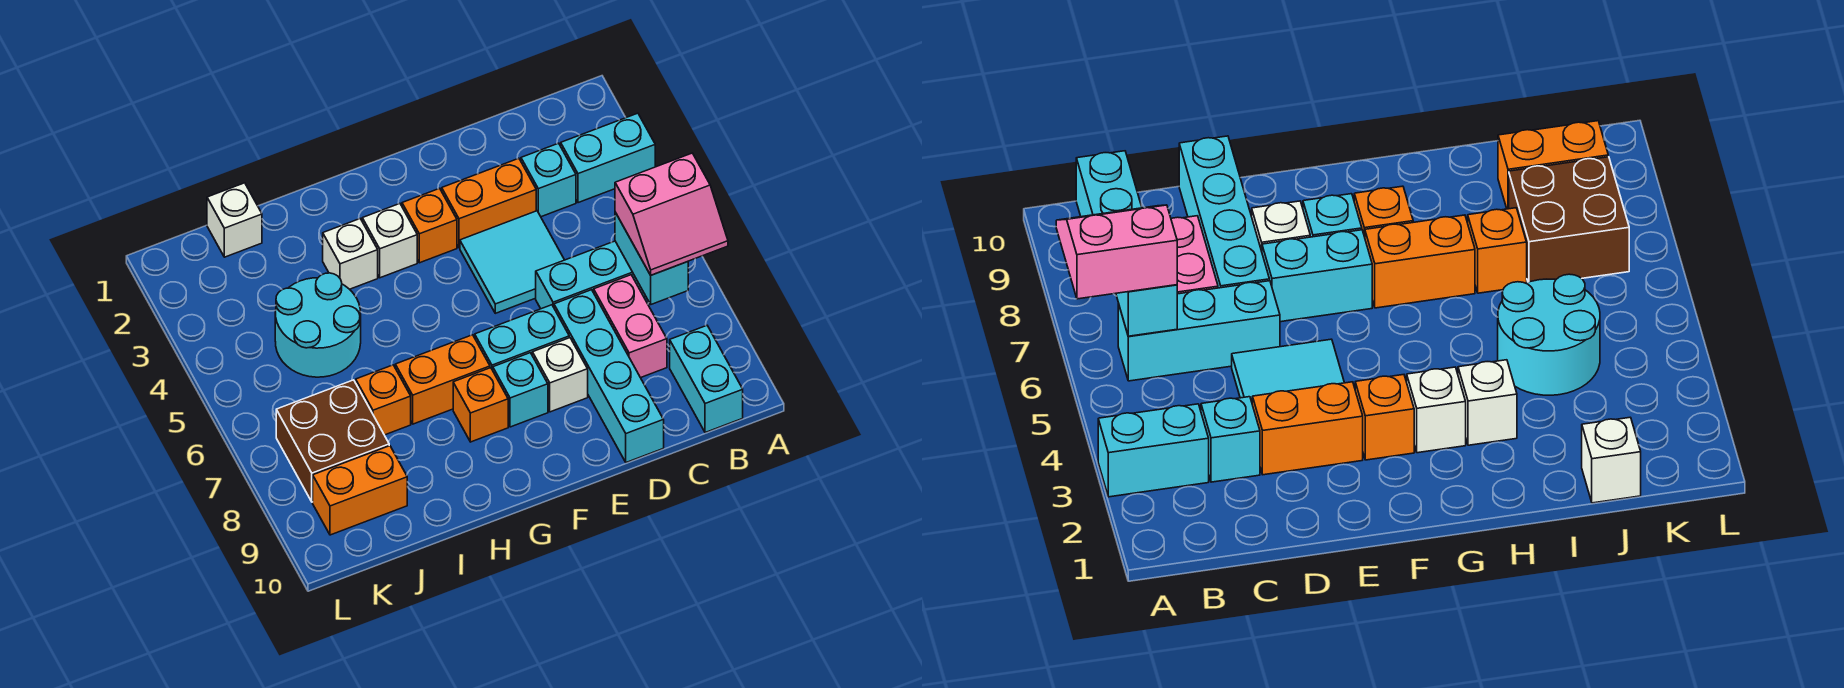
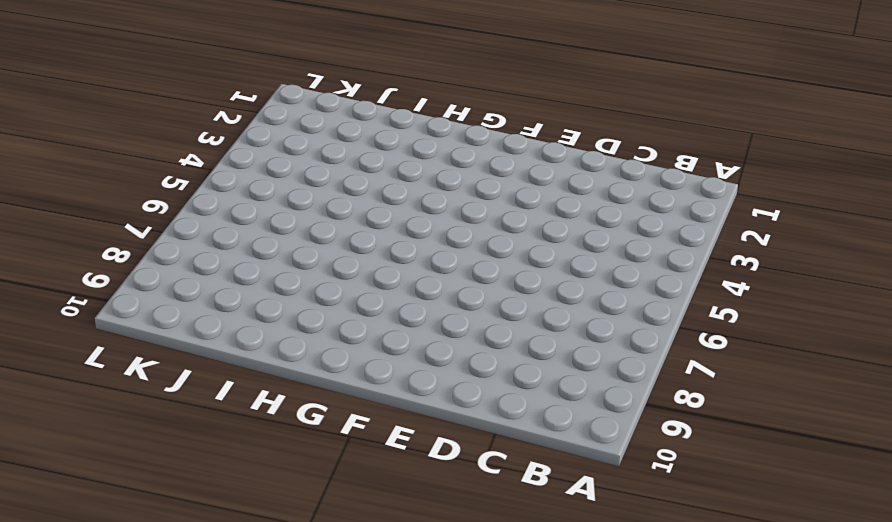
none -> cyan 1x2 brick [561,113,655,203]
none -> cyan 1x3 brick [536,241,645,309]
none -> cyan 1x2 brick [670,326,743,433]

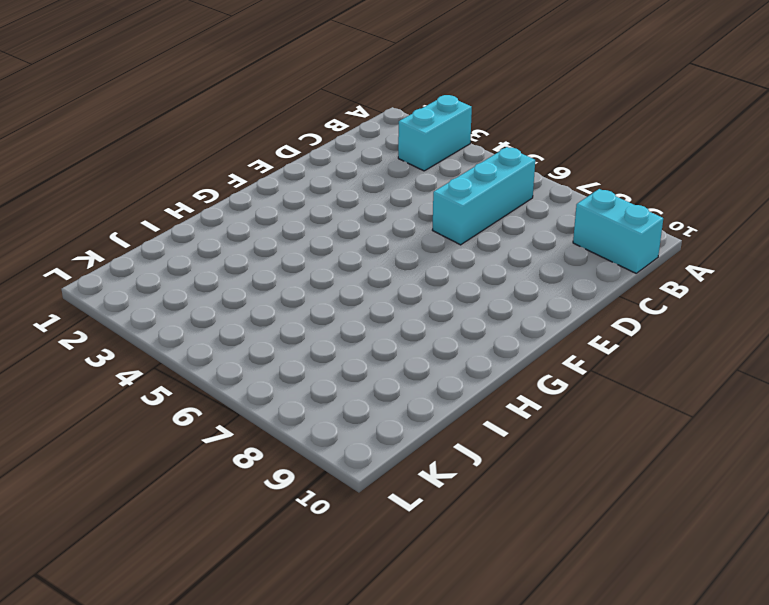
none -> cyan 1x1 brick [521,143,576,217]
none -> pink 1x2 brick [594,275,667,378]
none -> orange 1x2 brick [442,158,536,248]

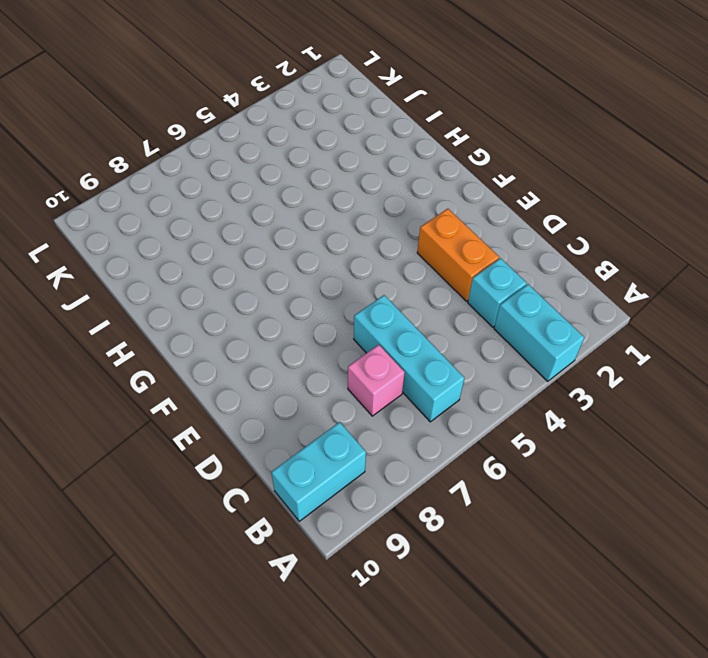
pink 1x1 brick [348,345,405,416] -> pink 1x2 brick [594,275,667,378]
none -> cyan 2x2 tile [460,211,564,313]
none -> cyan 1x4 brick [554,290,664,462]
none -> cyan 1x2 brick [475,305,569,370]

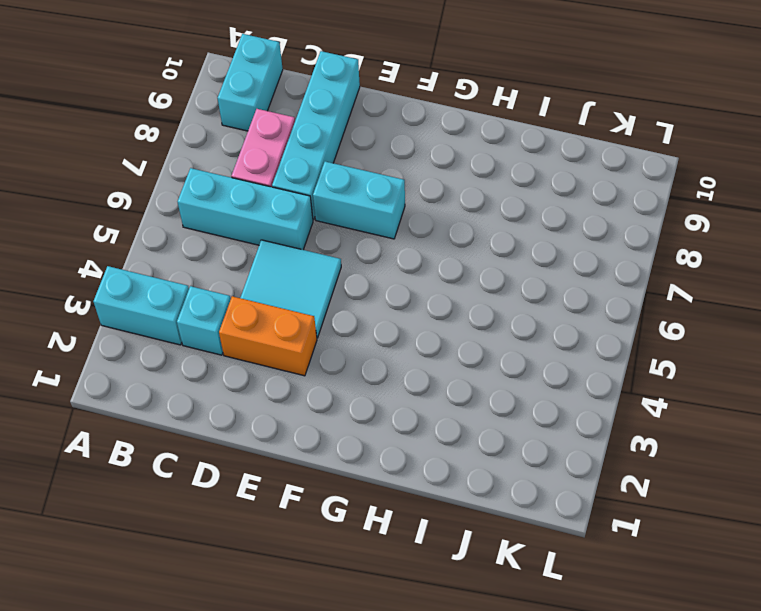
none -> white 1x1 brick [532,338,588,412]
none -> orange 1x1 brick [402,188,457,263]
none -> cyan 1x1 brick [493,353,548,427]

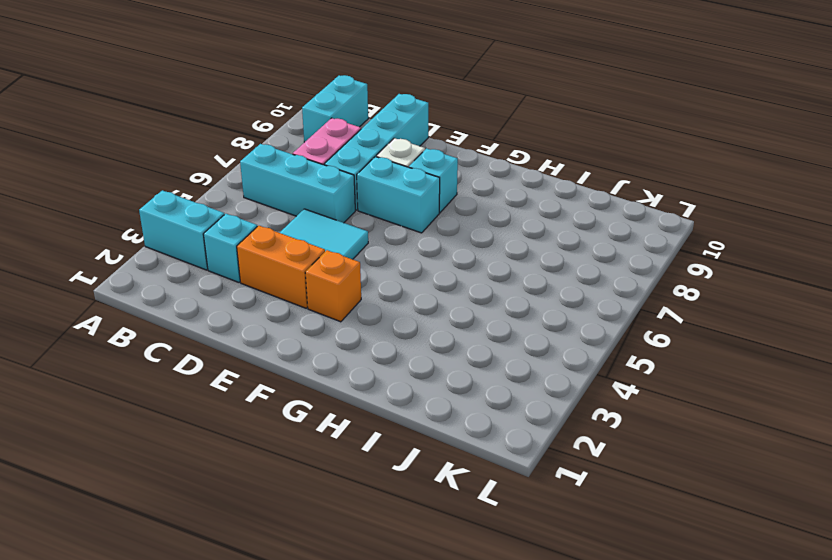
none -> white 1x1 brick [362,204,417,278]
none -> orange 1x2 brick [395,335,490,424]
none -> orange 1x1 brick [453,368,508,442]

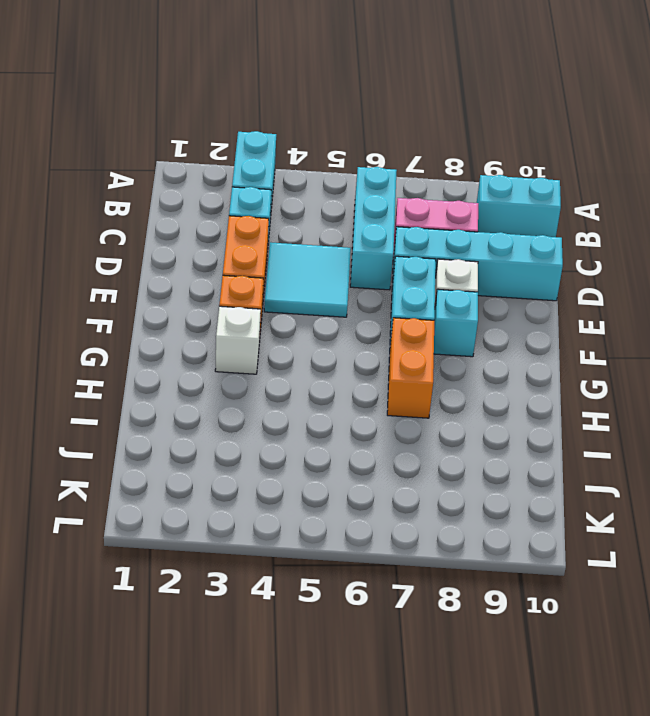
none -> orange 1x1 brick [453,368,508,442]
none -> white 1x1 brick [323,219,378,289]
none -> cyan 2x2 round brick [275,273,361,377]

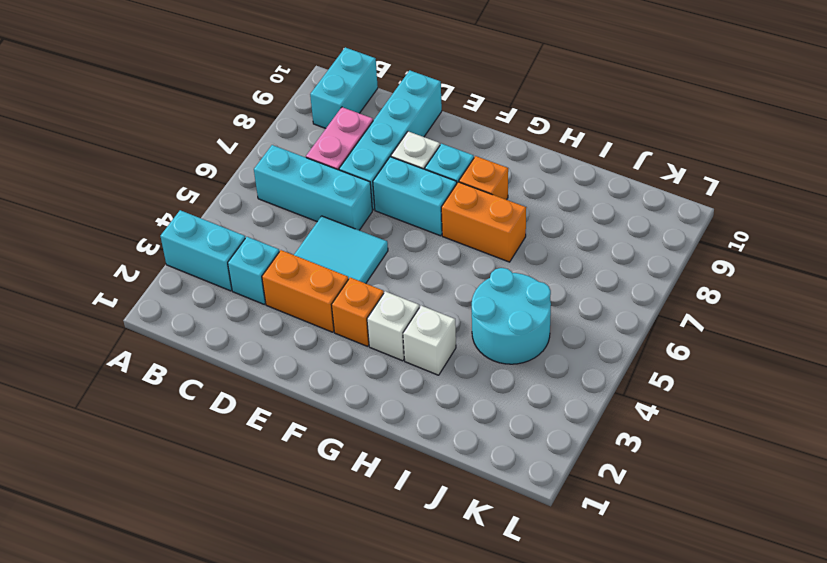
none -> orange 1x1 brick [356,365,411,435]
none -> white 1x1 brick [207,183,262,257]
none -> brown 2x2 brick [276,380,389,502]

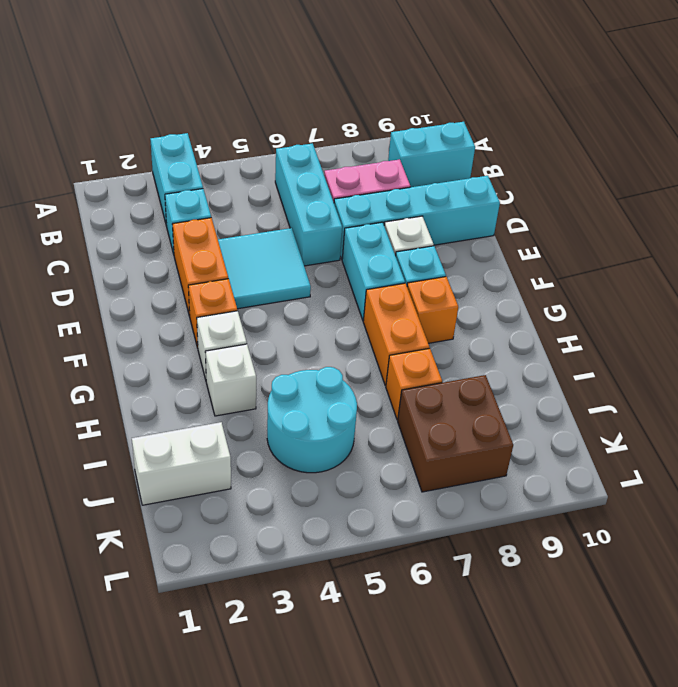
white 1x2 brick [132,422,231,505] -> white 1x1 brick [207,183,262,257]
none -> orange 1x2 brick [313,446,407,535]
none -> cyan 1x2 brick [615,212,688,304]
none -> pink 2x2 slope [615,153,728,275]

